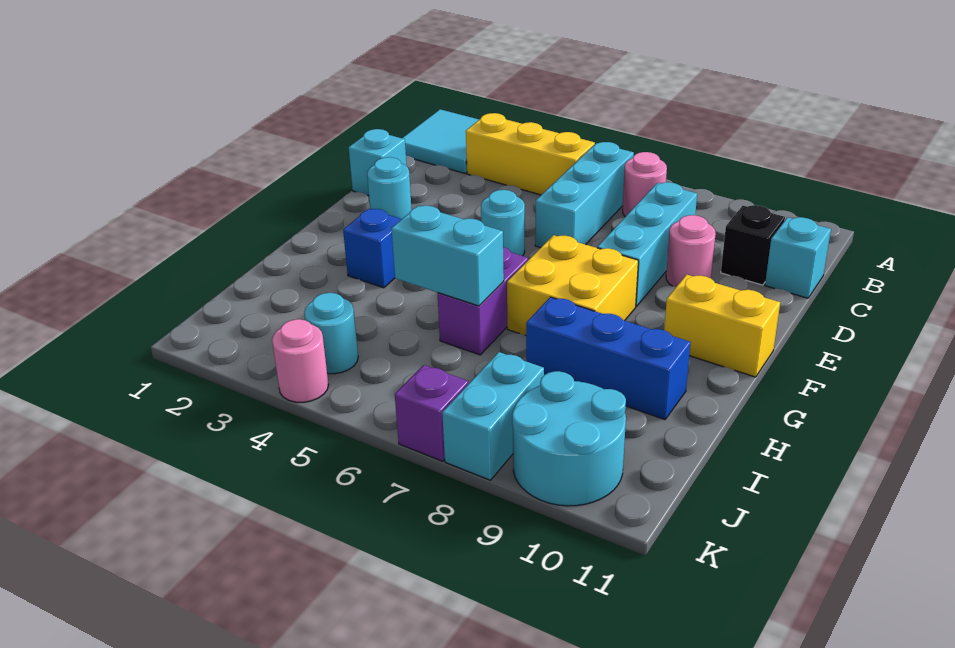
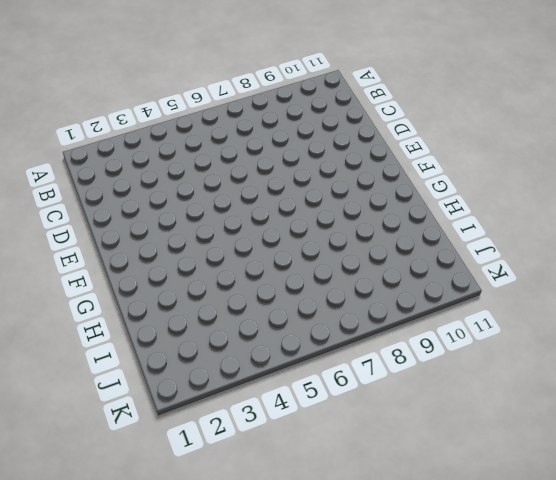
none -> cyan 2x2 tile [402,109,479,173]
none -> yellow 1x3 brick [466,113,595,195]
none -> cyan 1x3 brick [535,142,634,248]

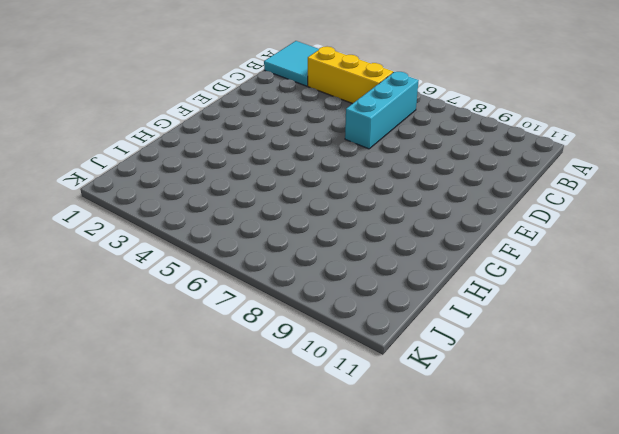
none -> pink 1x1 round brick [622,152,667,217]
none -> cyan 1x3 brick [597,182,697,306]
none -> black 1x1 brick [721,205,785,285]

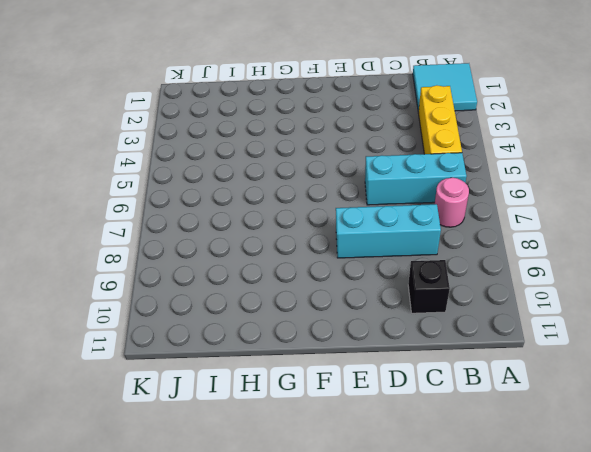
none -> cyan 1x1 brick [765,217,831,298]
none -> cyan 1x1 brick [349,129,407,196]
none -> pink 1x1 round brick [666,215,716,287]

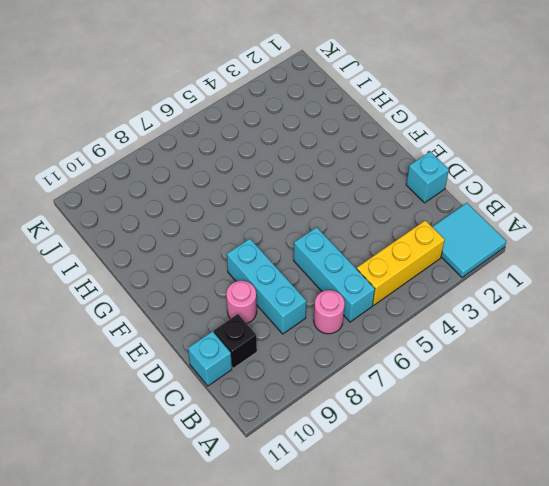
none -> cyan 1x1 round brick [367,157,412,219]
none -> cyan 1x1 round brick [481,190,525,256]
none -> yellow 2x2 brick [507,235,638,336]

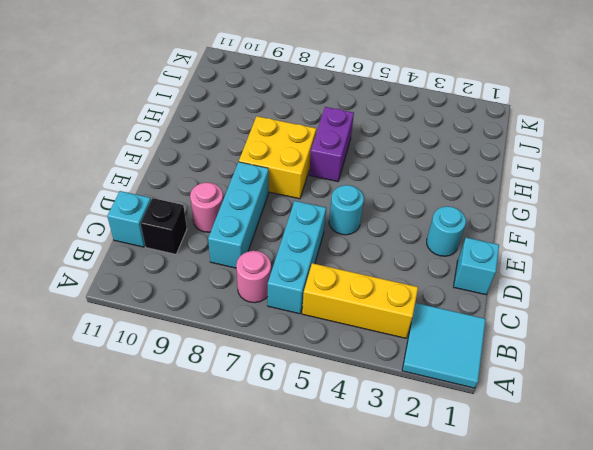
none -> yellow 1x2 brick [664,274,780,377]
none -> blue 1x1 brick [343,209,402,288]
none -> blue 1x3 brick [526,297,691,420]

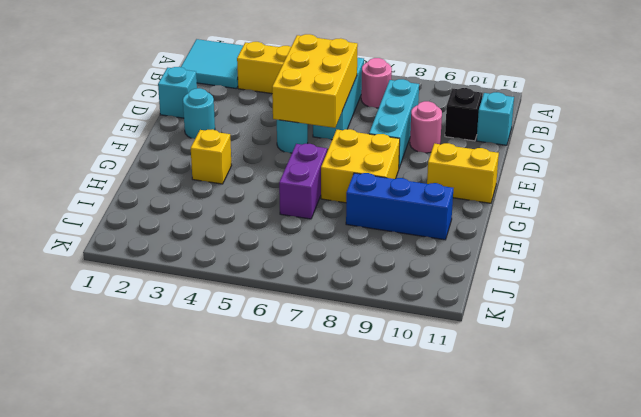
yellow 2x3 brick [272,34,358,128] -> none
yellow 1x1 brick [191,129,232,184] -> blue 1x1 brick [343,209,402,288]
none -> cyan 1x1 round brick [304,293,358,374]
none -> cyan 1x2 brick [442,352,544,480]
none -> cyan 2x2 round brick [512,371,626,506]

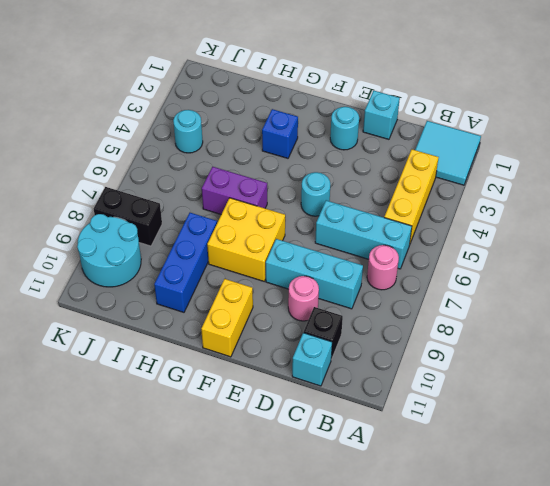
black 1x2 brick [94,187,162,246] -> cyan 1x2 brick [442,352,544,480]
none -> pink 1x1 round brick [272,319,329,402]
none -> purple 1x1 brick [395,365,468,461]
none -> cyan 1x2 brick [391,206,504,306]

